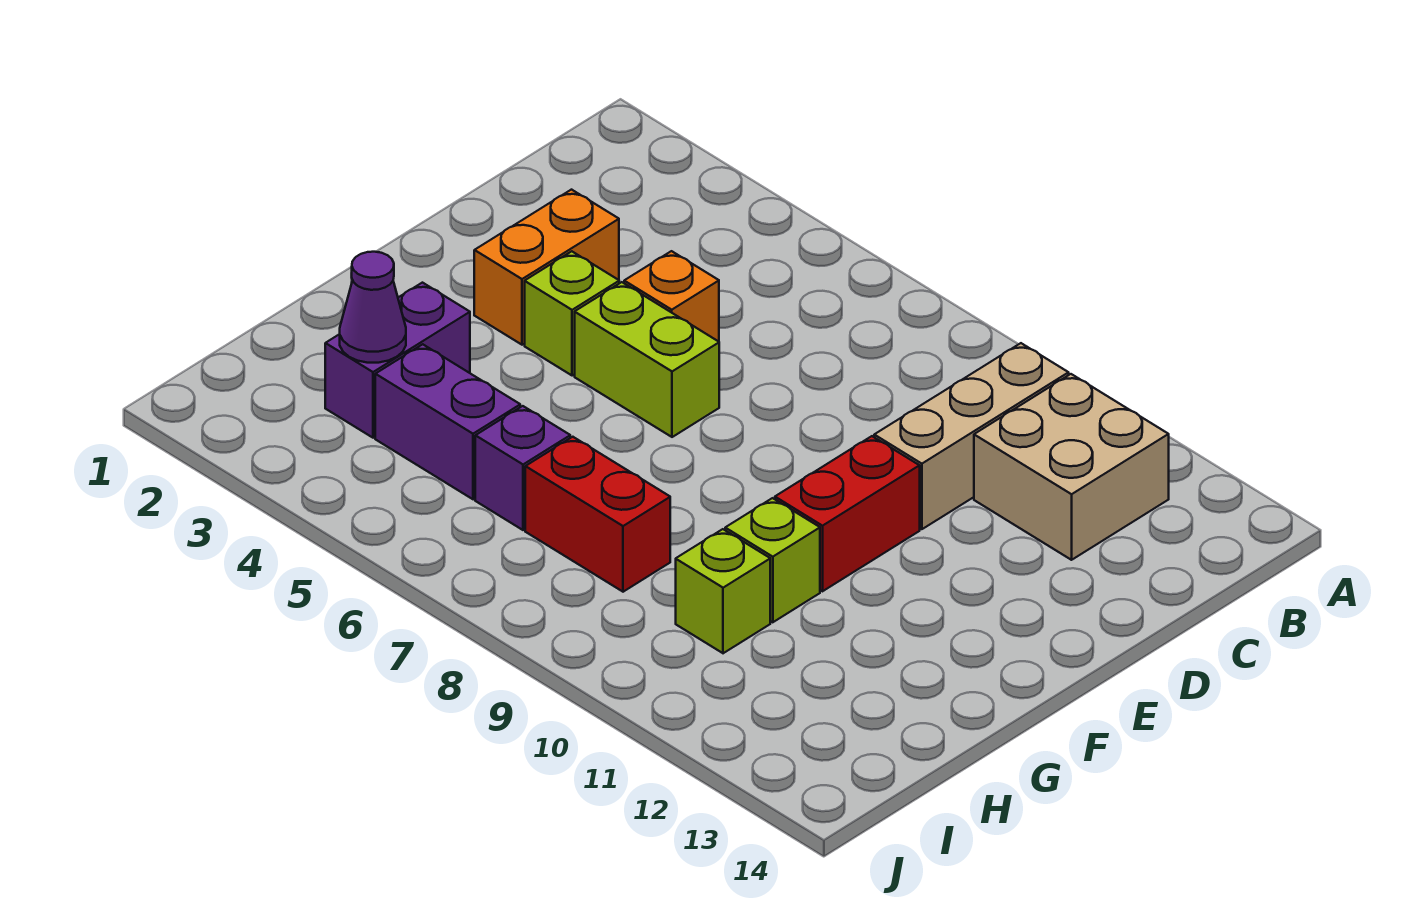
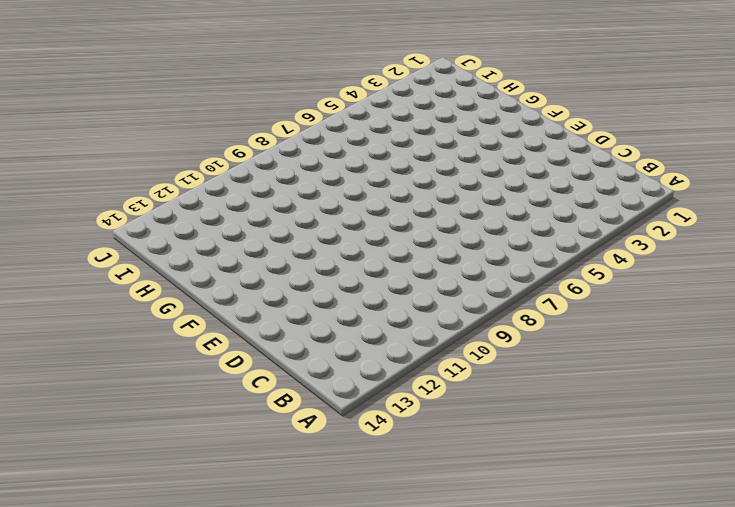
none -> tan 1x3 brick [874,343,1069,529]
none -> tan 2x2 brick [974,374,1169,560]
none -> orange 1x2 brick [474,190,619,345]

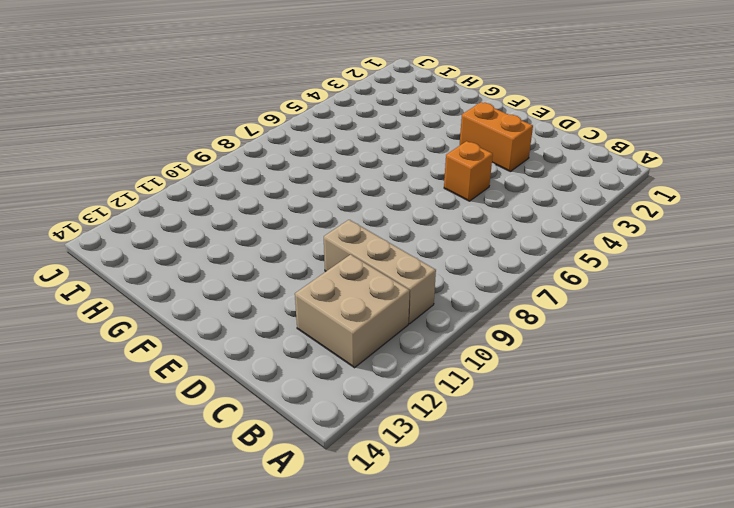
none -> lime 1x1 brick [525,251,619,376]
none -> lime 1x2 brick [575,282,719,437]
none -> red 1x2 brick [775,436,920,591]

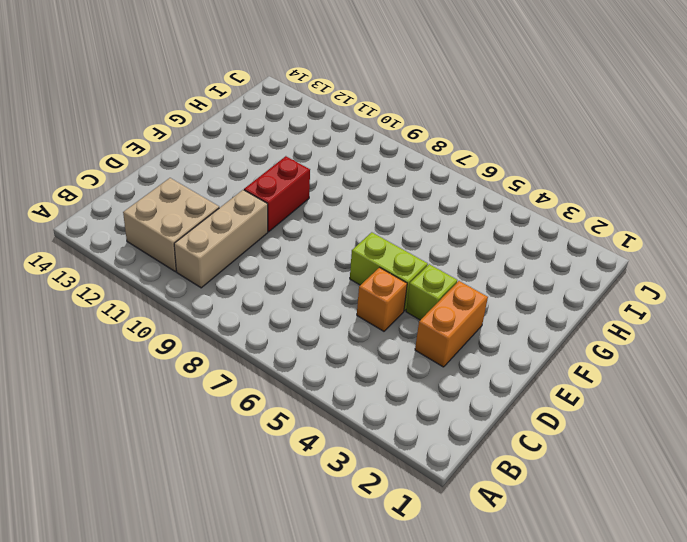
none -> purple 1x2 brick [325,283,470,438]
none -> lime 1x1 brick [725,498,820,622]
none -> purple 1x2 brick [375,344,520,499]

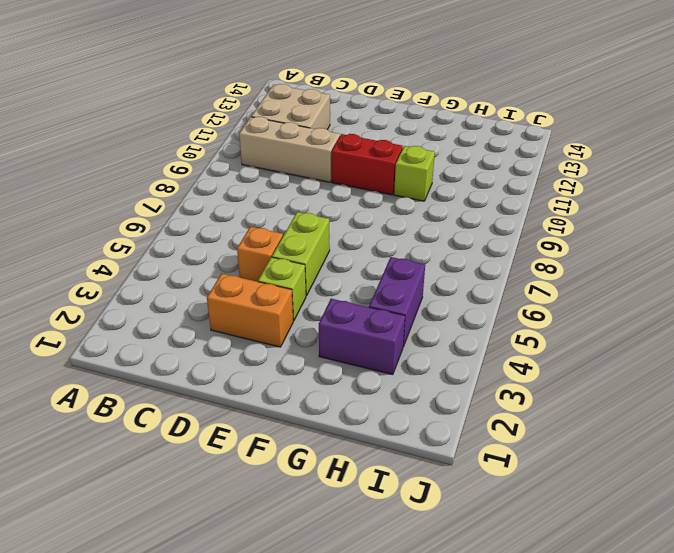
none -> purple 1x1 brick [475,406,570,530]
none -> red 1x2 brick [525,437,670,592]
none -> lime 1x1 brick [676,529,770,653]

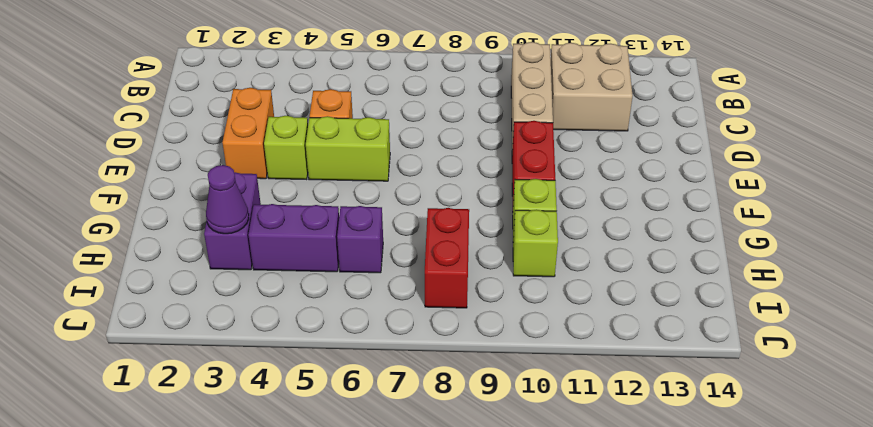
red 1x2 brick [425,208,469,308] -> red 1x2 brick turned to [525,437,670,592]

